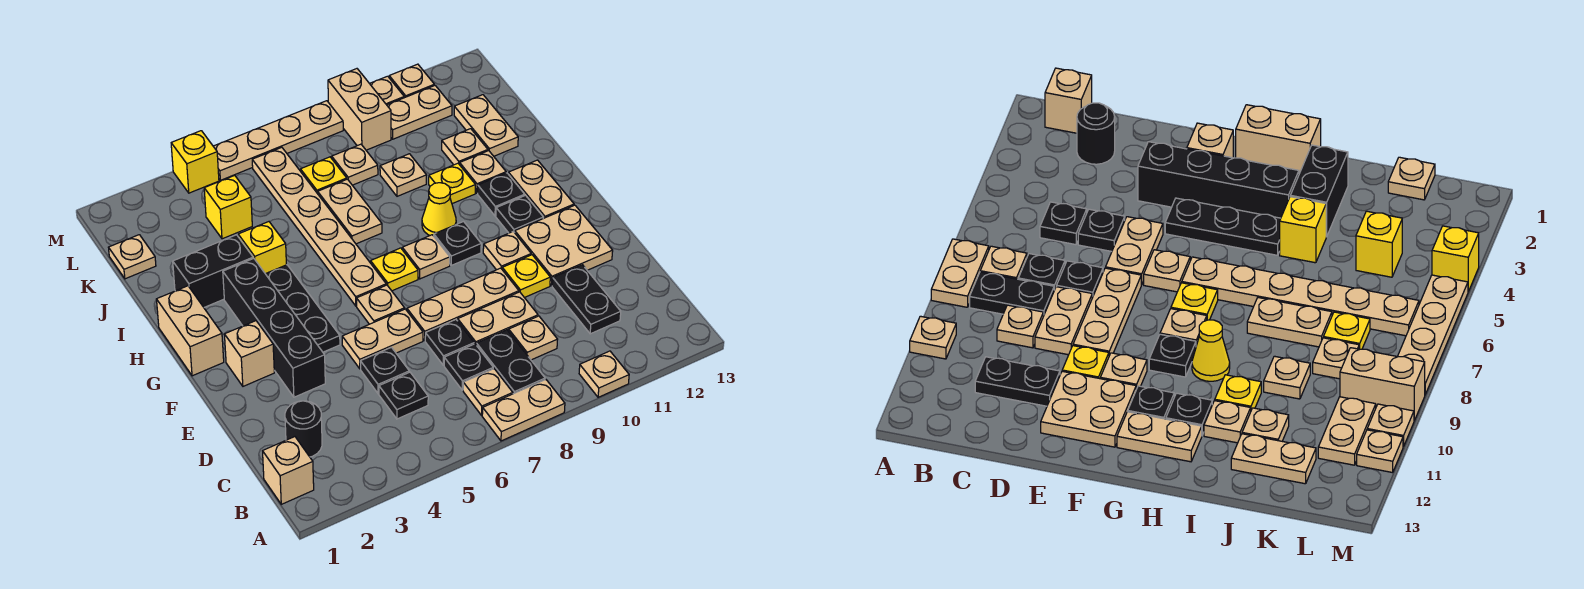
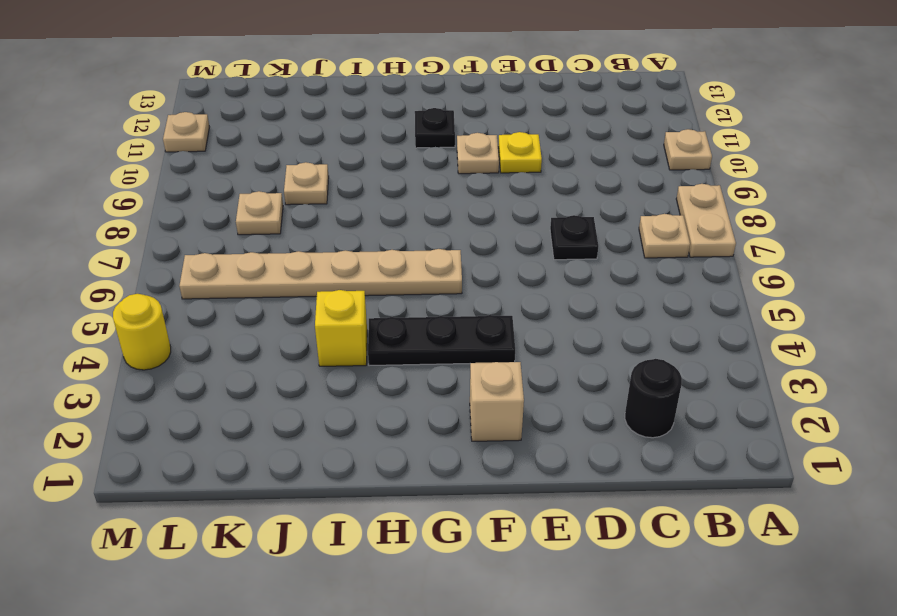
yellow 1x1 round brick [113,294,171,370] -> yellow 1x1 brick [171,131,219,193]
none -> tan 1x1 brick [263,437,314,504]
none -> black 1x2 plate [477,330,545,394]
none -> black 1x1 plate [379,372,428,419]
none -> black 1x1 plate [444,344,493,390]

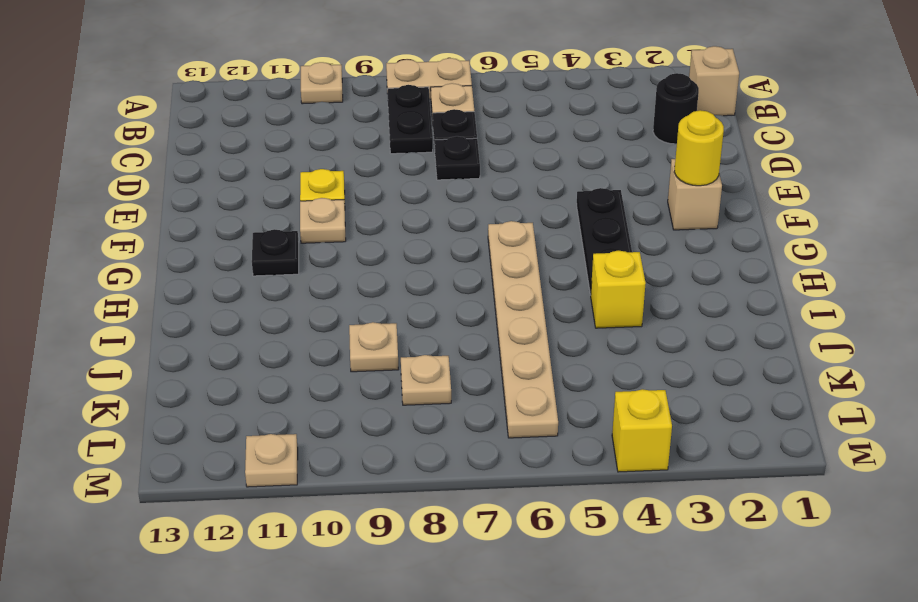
yellow 1x1 round brick [674,110,724,186] -> none
none -> black 1x1 plate [379,372,428,419]
none -> tan 1x1 plate [509,316,558,360]
none -> black 1x2 plate [552,265,621,334]
none -> black 1x1 plate [360,347,409,394]

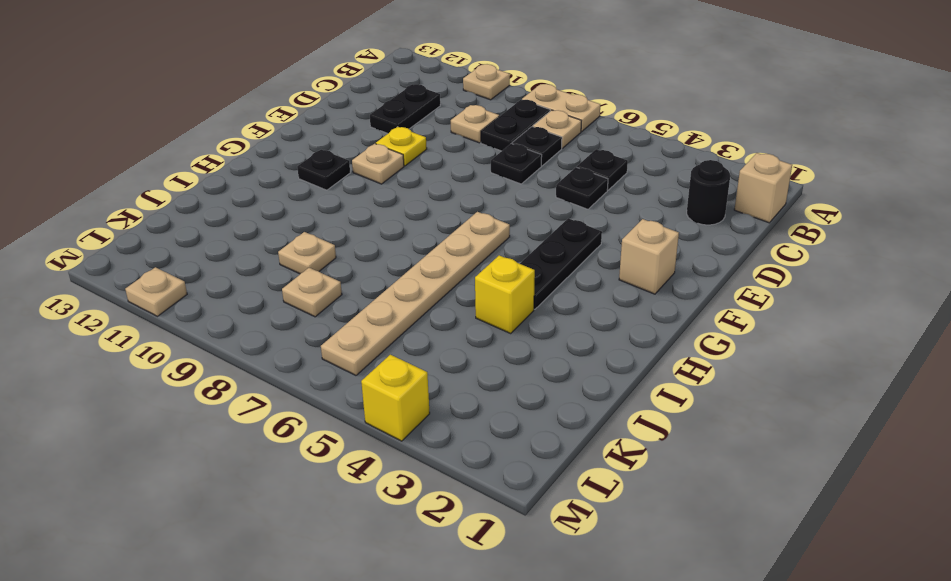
none -> tan 1x2 plate [458,292,538,345]
none -> black 1x4 brick [223,258,325,397]
none -> tan 1x2 plate [342,309,423,369]
none -> tan 1x3 plate [407,268,519,340]

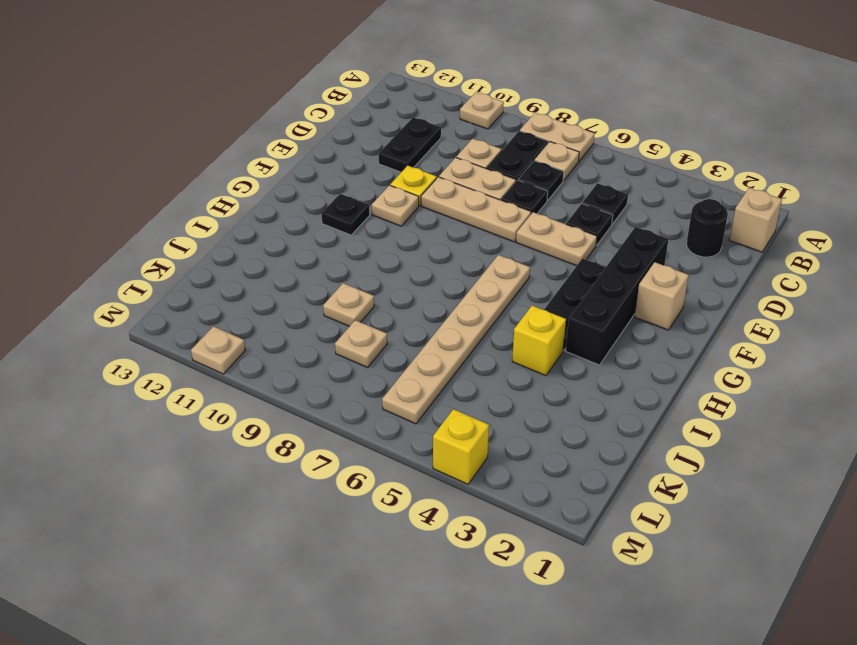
none -> tan 2x2 plate [515,205,613,286]
none -> tan 1x1 plate [357,285,405,324]
none -> tan 1x2 brick [157,286,224,376]
none -> yellow 1x1 plate [371,248,418,291]

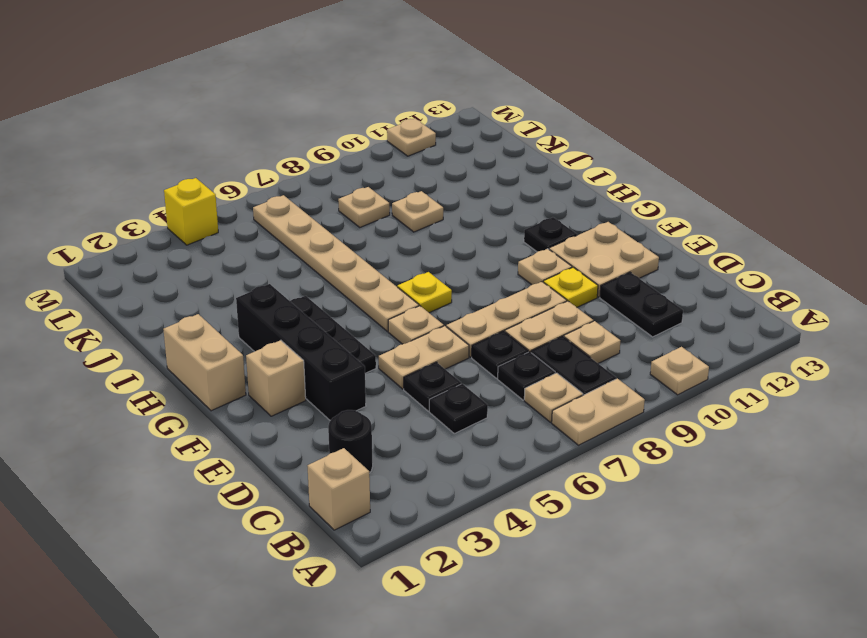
none -> tan 1x1 plate [402,235,450,279]
none -> black 1x1 plate [434,222,481,266]
none -> tan 1x2 plate [508,160,574,218]
none -> yellow 1x1 cone [422,183,456,236]

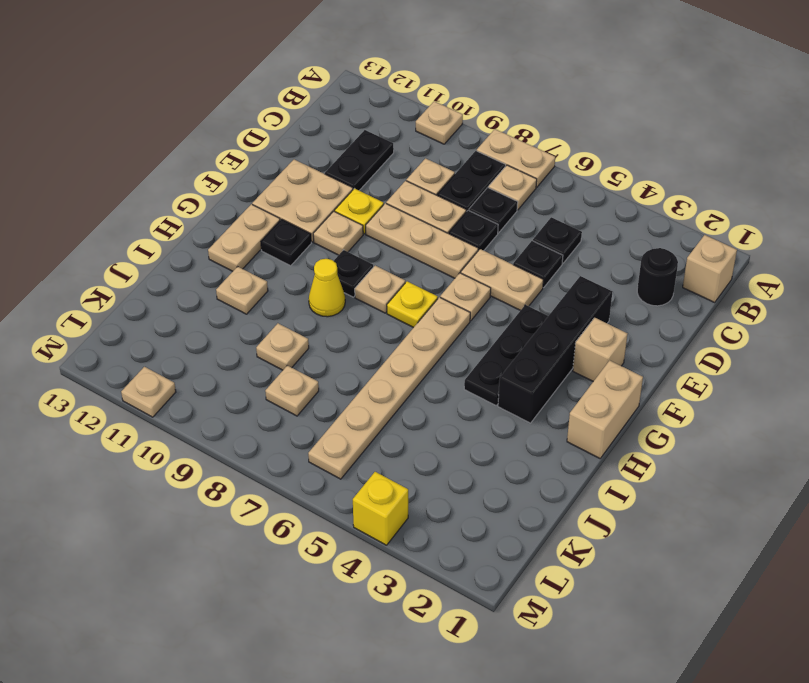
none -> black 1x1 plate [478,173,525,216]
none -> black 1x2 brick [173,235,253,307]
none -> yellow 1x1 brick [238,222,286,274]
none -> tan 1x2 plate [318,179,382,244]

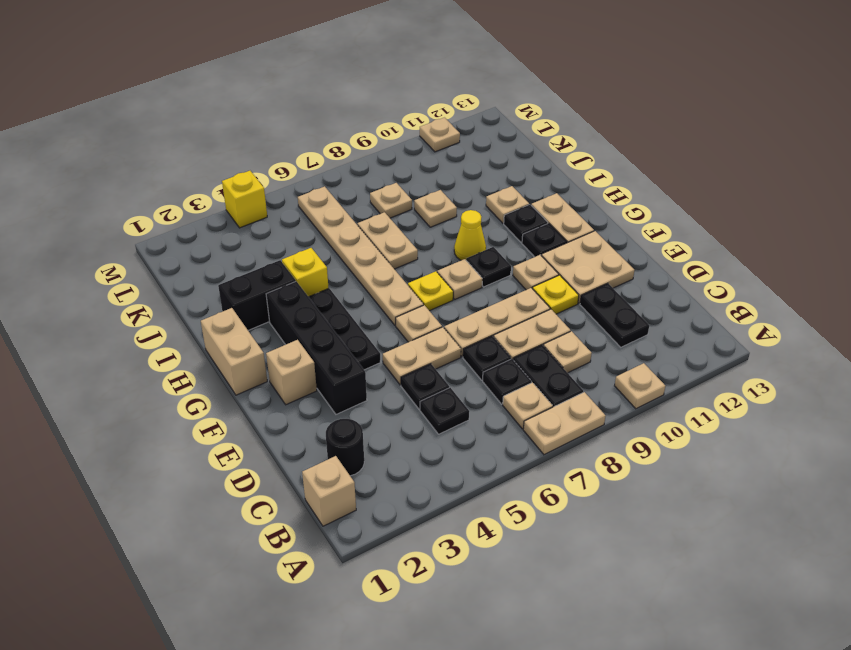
none -> yellow 1x1 plate [429,163,475,204]
none -> tan 1x1 plate [442,129,488,165]
none -> tan 1x2 plate [454,95,518,156]
none -> tan 1x1 plate [109,235,156,279]

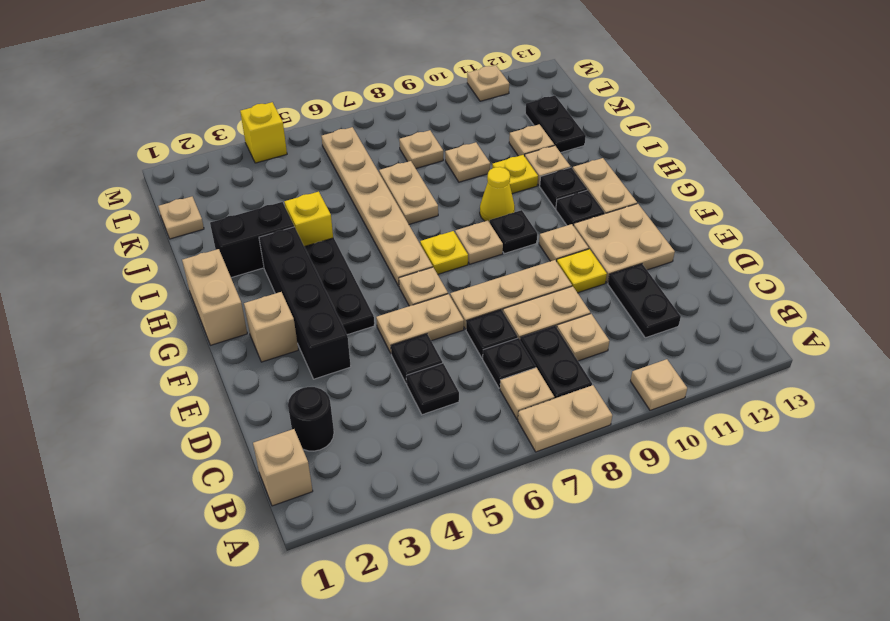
black 1x2 plate [525,96,586,153] -> tan 1x2 plate [454,95,518,156]
none -> yellow 1x1 brick [204,175,252,239]
none -> yellow 1x1 plate [301,157,347,194]
none -> tan 1x2 brick [328,69,391,150]
none -> tan 1x2 plate [387,85,452,139]

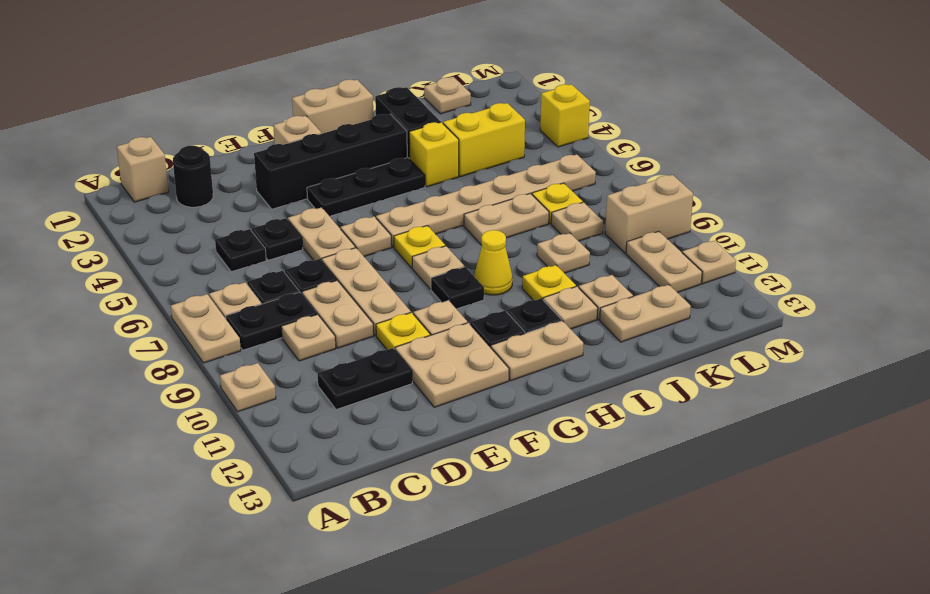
yellow 1x2 brick [443,103,525,177] -> yellow 1x1 brick [204,175,252,239]
none -> tan 1x4 plate [213,101,343,180]
none -> tan 1x1 plate [369,76,404,105]

